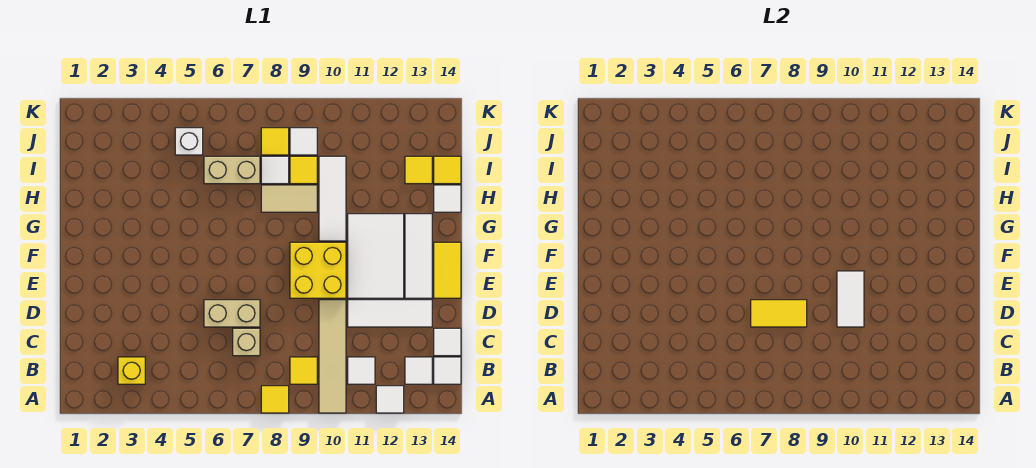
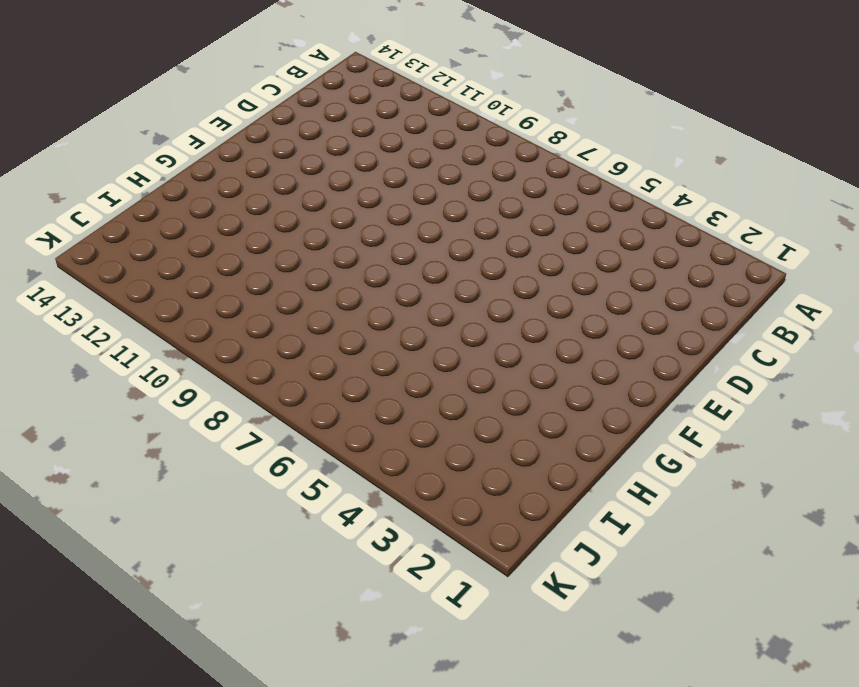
none -> yellow 1x1 tile [261,386,289,413]
none -> tan 1x4 tile [319,300,346,413]
none -> white 1x1 tile [376,386,404,413]

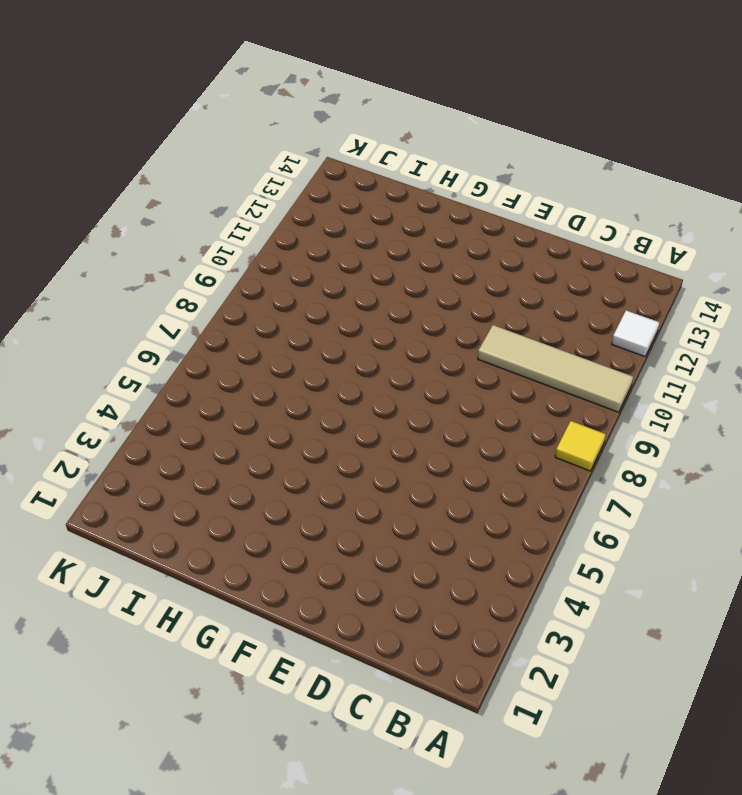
none -> yellow 1x1 brick [118,357,145,384]
none -> yellow 1x1 tile [290,357,317,384]
none -> white 1x1 tile [348,357,375,384]

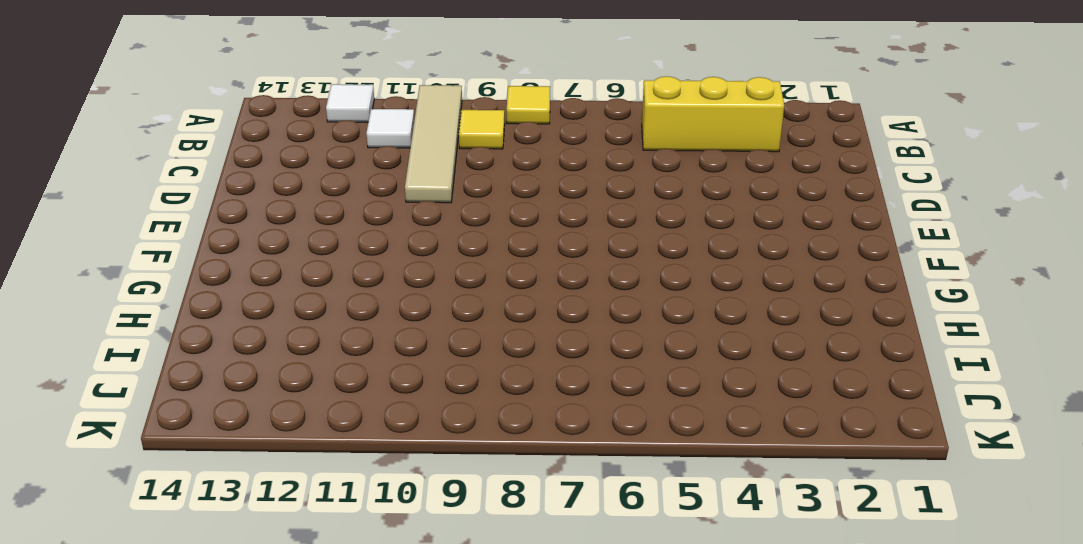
yellow 1x3 brick [642,76,784,152] -> yellow 1x1 brick [118,357,145,384]
none -> white 1x1 tile [405,357,432,384]
none -> white 1x1 tile [434,357,461,384]
none -> tan 1x1 brick [233,328,260,356]

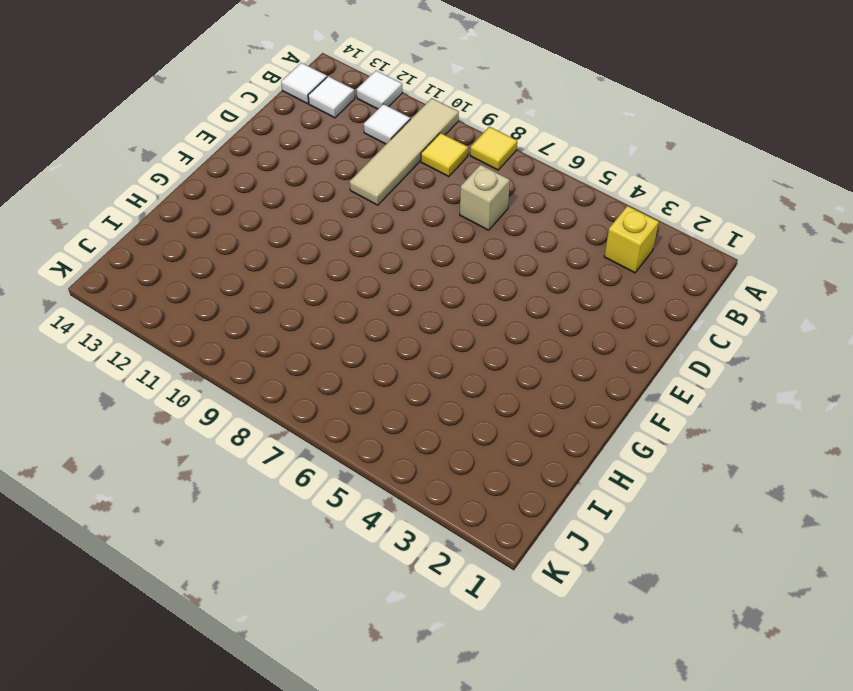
none -> white 1x1 tile [434,328,461,356]
none -> tan 1x2 brick [204,300,260,327]
none -> white 1x3 tile [348,300,432,327]

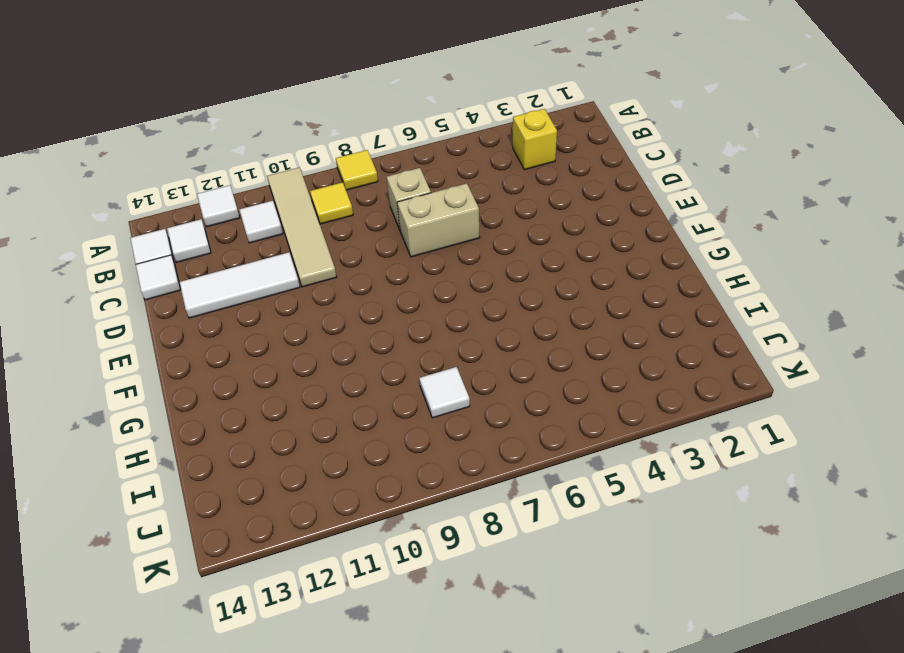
none -> yellow 2x2 brick [290,242,346,298]
none -> white 2x3 tile [348,214,404,298]
none -> white 1x3 tile [405,214,432,298]

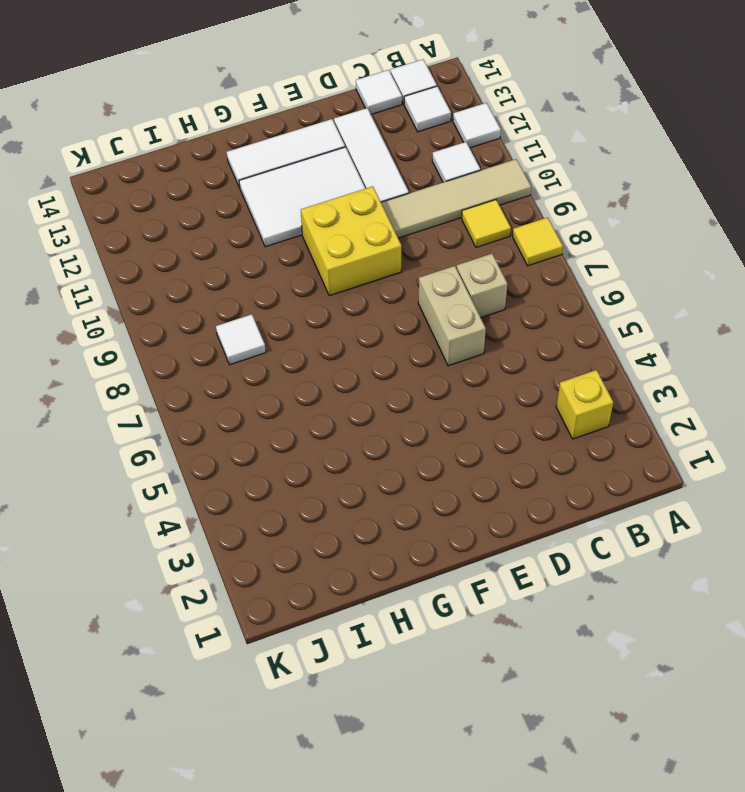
none -> yellow 1x2 tile [434,242,461,298]
none -> white 1x3 tile [319,156,346,241]
none -> tan 1x2 tile [261,185,317,212]

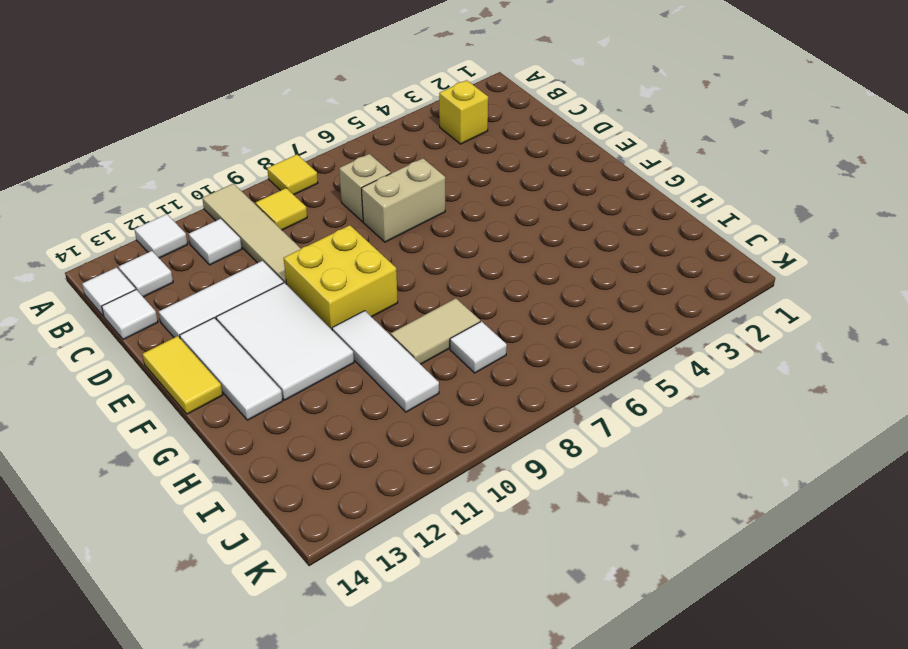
none -> white 1x1 tile [434,185,461,212]
none -> tan 1x2 brick [204,156,260,184]
none -> yellow 1x1 tile [290,156,317,184]

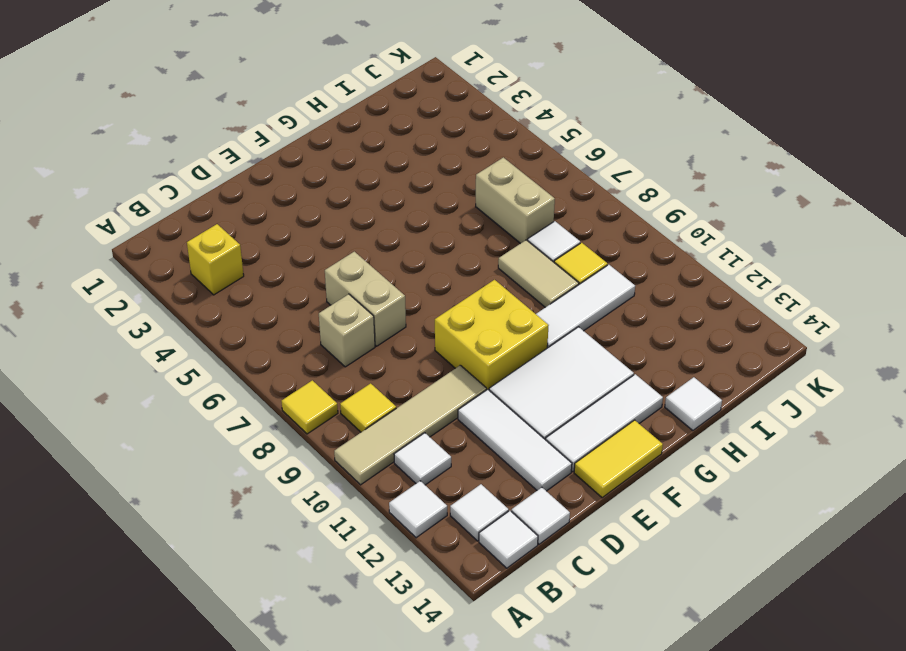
none -> yellow 1x1 tile [405,156,432,184]
none -> yellow 1x1 tile [434,156,461,184]
none -> white 1x1 brick [175,128,203,155]

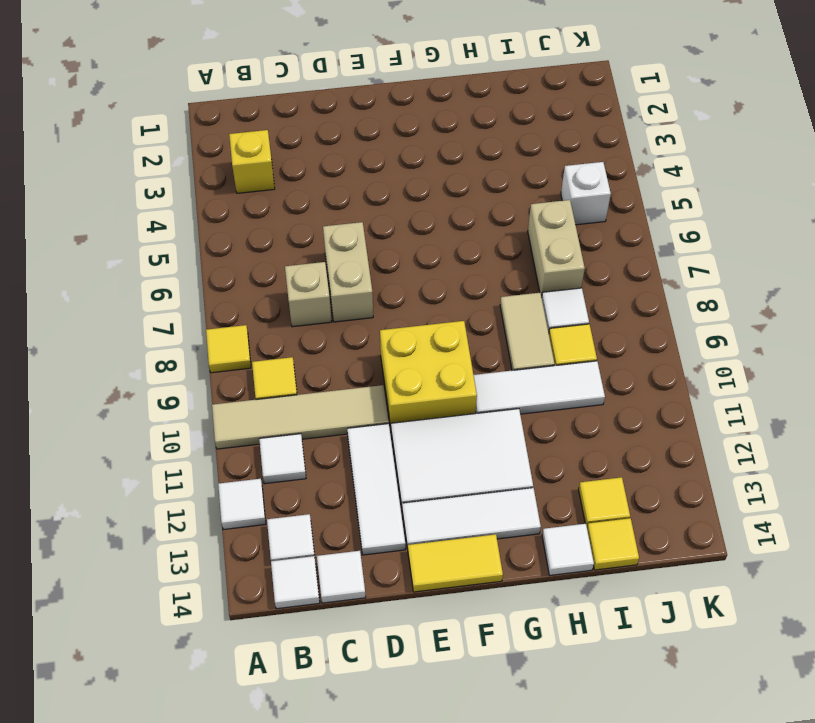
none -> yellow 1x1 tile [261,128,289,155]
none -> white 1x1 tile [290,128,317,155]
none -> yellow 1x2 tile [751,300,807,327]

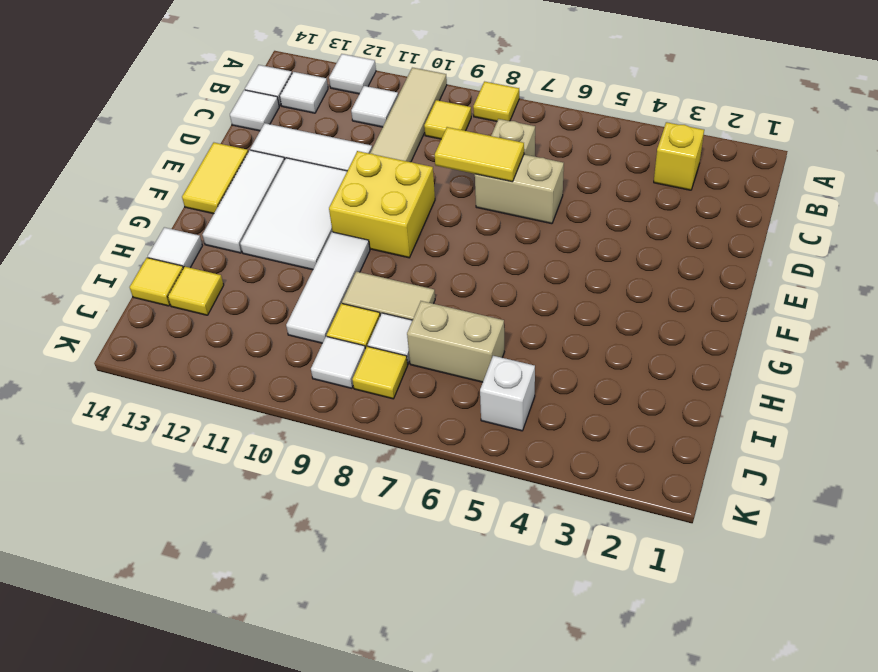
none -> white 1x2 tile [837,271,864,327]

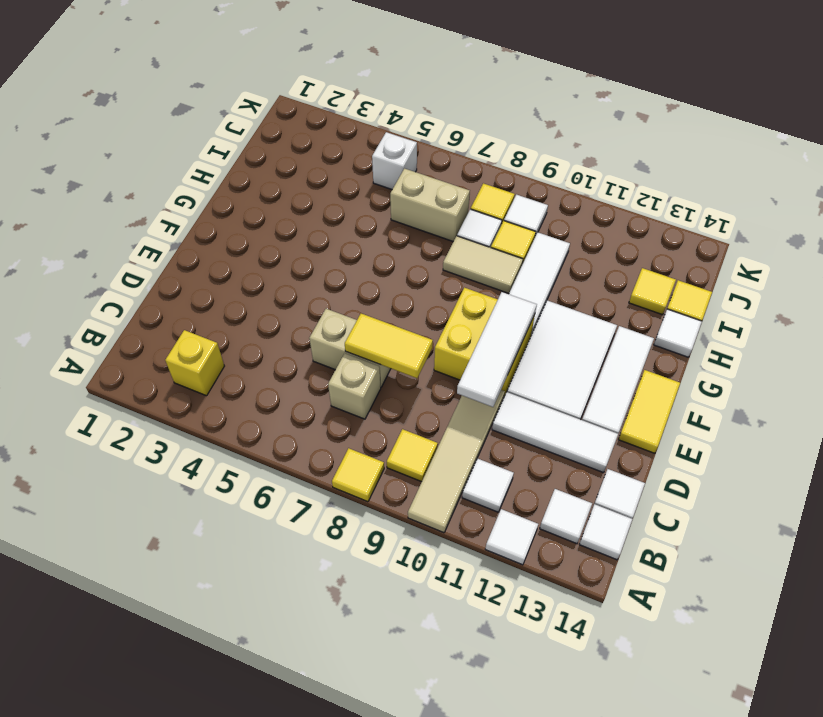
white 1x3 tile [457,292,537,407] -> white 1x2 tile [837,271,864,327]

